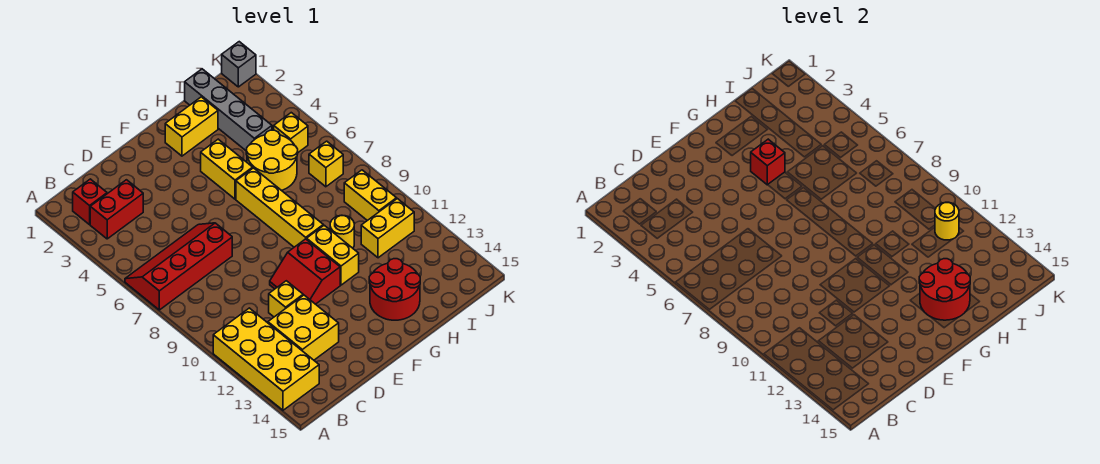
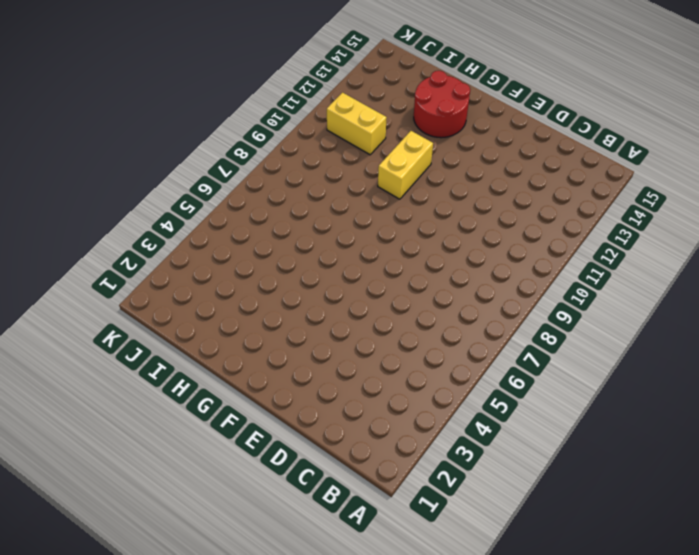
none -> red 2x4 slope [125,223,232,310]
none -> yellow 2x4 brick [213,308,319,410]
none -> red 1x1 brick [73,179,107,225]

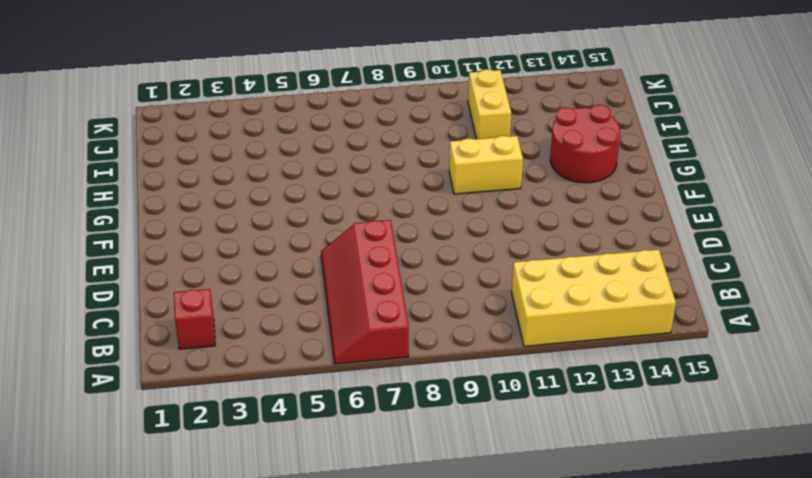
none -> red 1x2 brick [90,180,143,239]
none -> yellow 2x2 brick [268,295,339,360]
none -> yellow 1x1 brick [269,281,303,317]

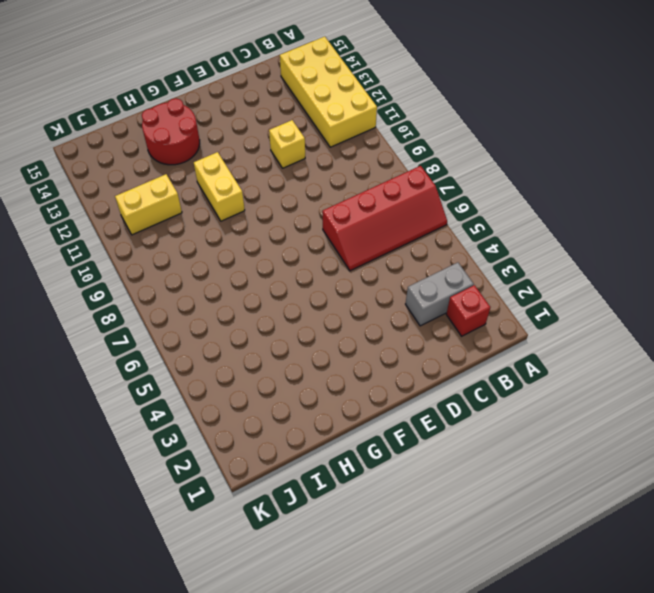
grey 1x2 brick [406,263,474,326] -> red 1x2 brick [90,180,143,239]
none -> yellow 2x2 brick [268,295,339,360]
none -> red 2x2 slope [270,239,340,304]
none -> yellow 1x2 brick [165,97,218,156]

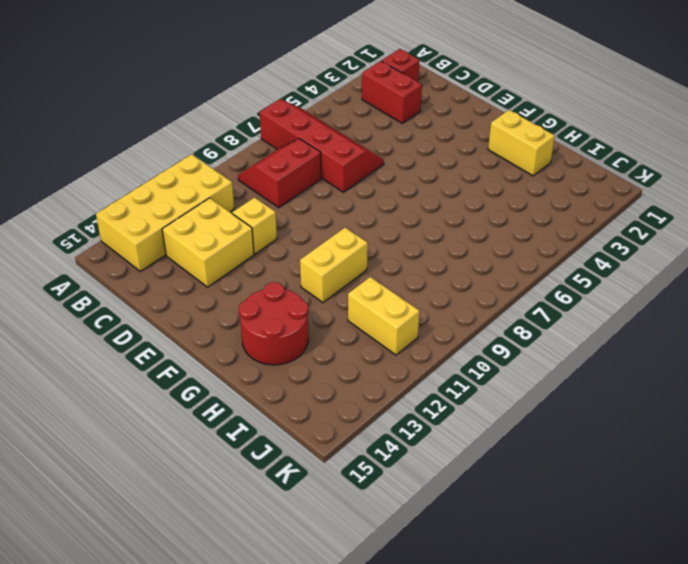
red 2x2 slope [238,139,321,208] -> red 2x2 slope moved to [270,239,340,304]
none -> yellow 1x2 brick [201,139,253,199]
none -> yellow 1x4 brick [236,168,323,247]
none -> yellow 2x2 round brick [246,130,298,190]

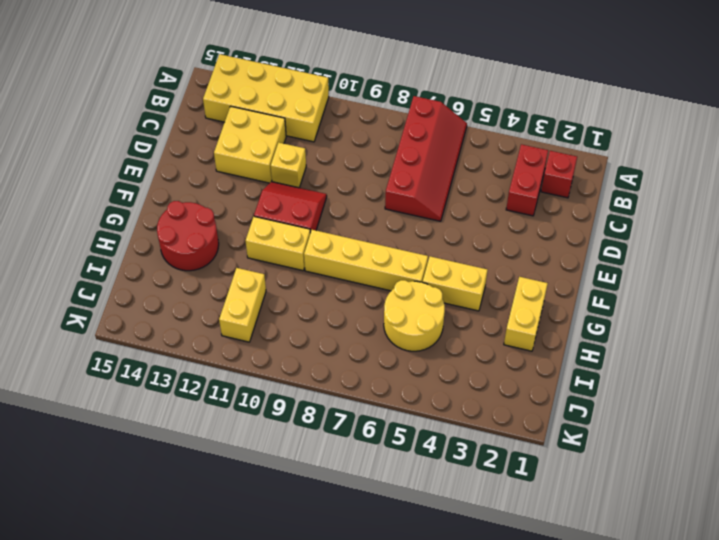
none -> yellow 1x1 round brick [330,215,354,248]
none -> grey 1x4 brick [185,69,272,150]
none -> yellow 1x1 brick [274,113,308,152]

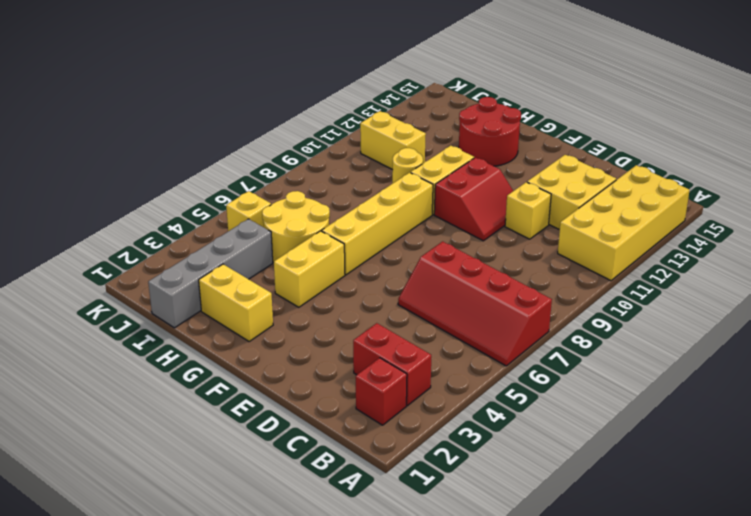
none -> yellow 1x1 brick [309,141,343,187]
none -> yellow 1x2 brick [344,170,397,221]
none -> grey 1x1 brick [222,42,256,87]

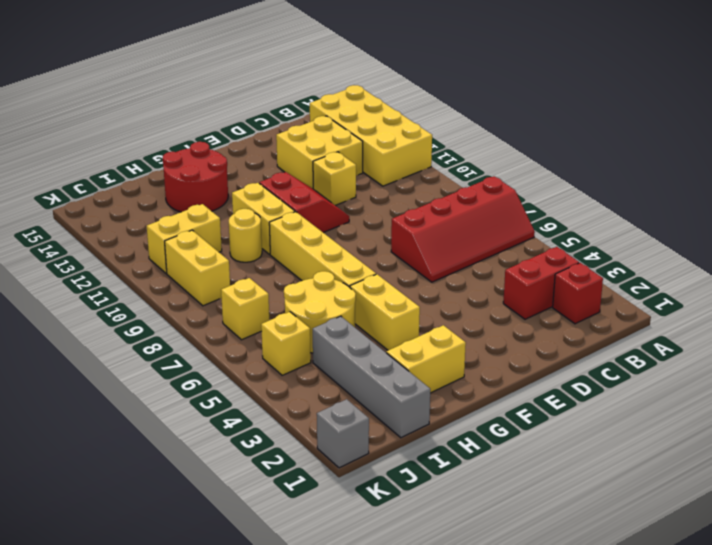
none -> red 1x1 brick [751,139,785,185]
none -> red 2x2 round brick [919,259,970,320]
none -> yellow 1x1 round brick [935,202,959,240]

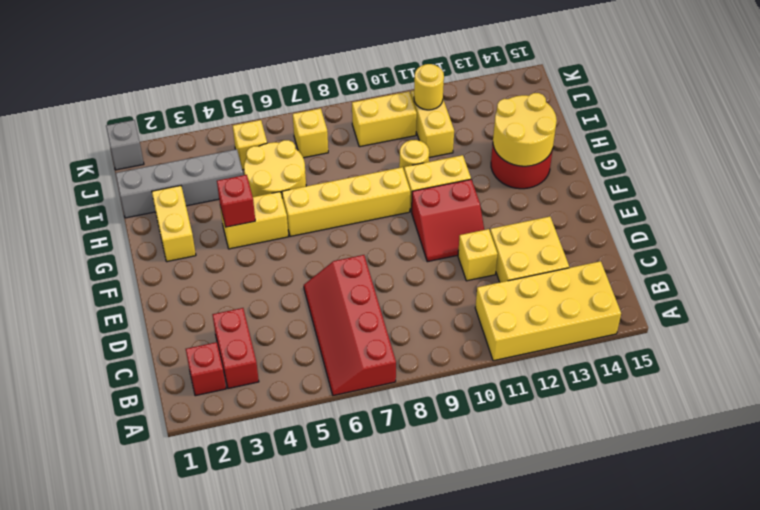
yellow 2x2 round brick [493,93,557,166] -> red 2x2 round brick [919,259,970,320]

